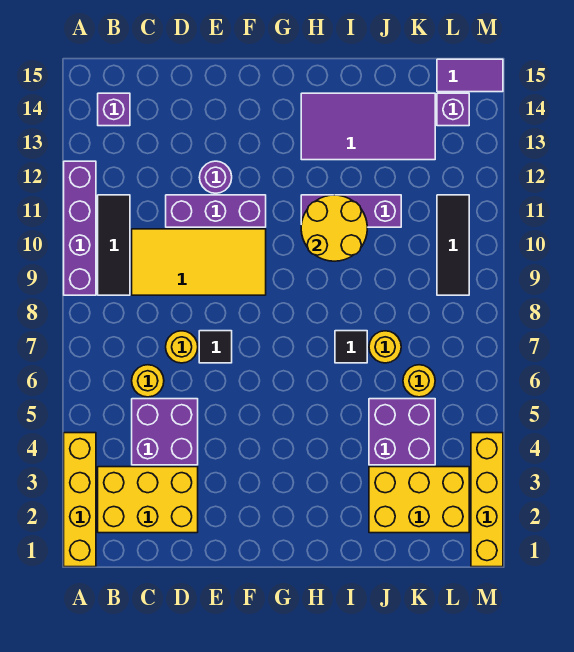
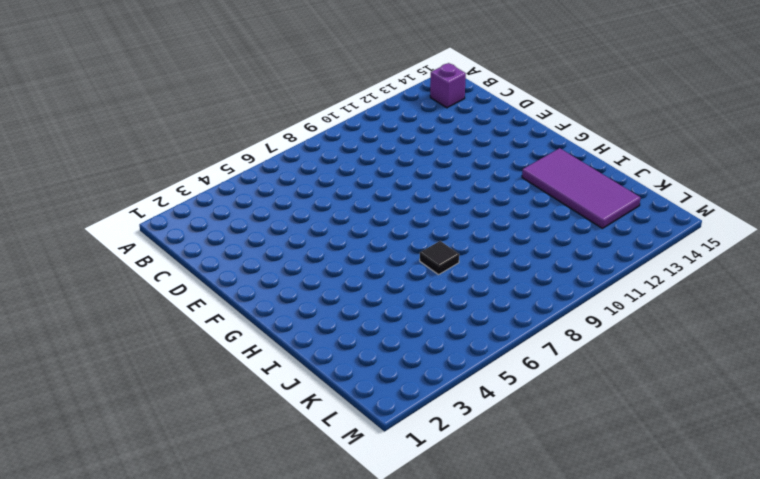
none -> yellow 1x4 brick [64,433,96,567]
none -> purple 1x4 brick [64,161,96,295]
none -> yellow 2x3 brick [98,467,198,533]

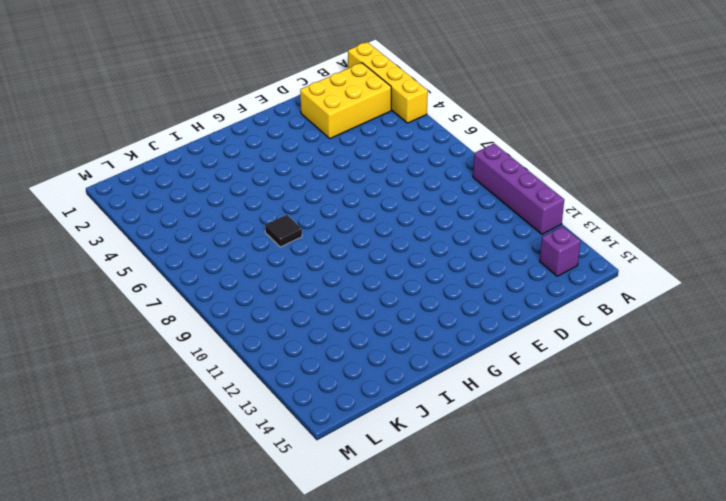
none -> black 1x3 tile [98,195,130,295]
none -> purple 2x2 brick [132,399,198,465]
none -> yellow 1x1 round brick [132,365,164,397]

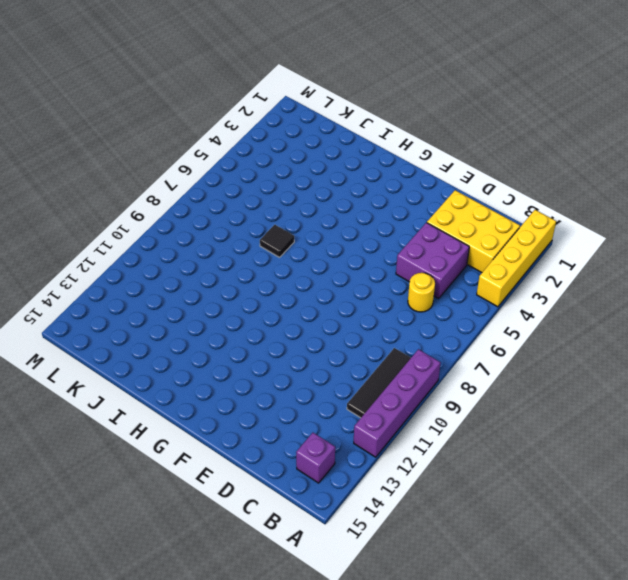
none -> yellow 2x4 tile [132,229,266,295]
none -> yellow 1x1 round brick [166,331,198,363]
none -> purple 1x3 brick [166,195,266,227]

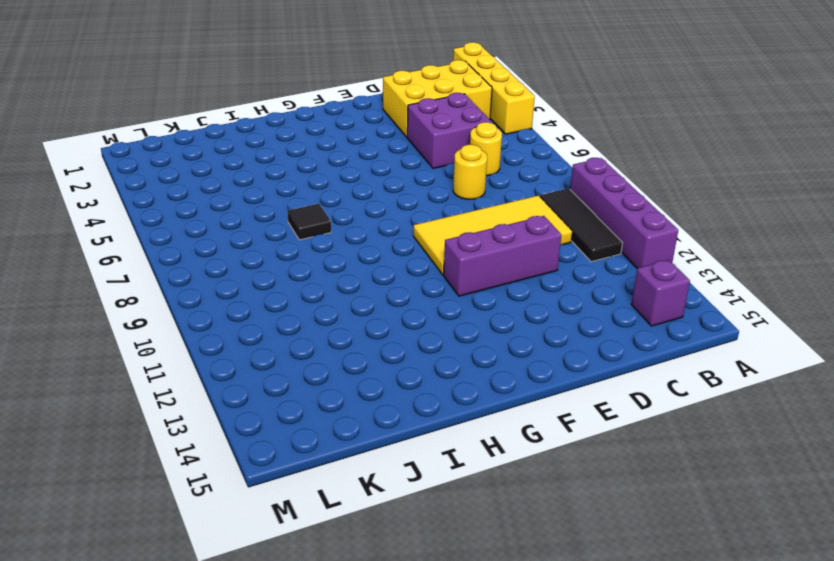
none -> black 1x1 tile [199,331,232,363]
none -> purple 1x1 round brick [199,161,232,193]
none -> purple 1x3 brick [301,195,401,227]

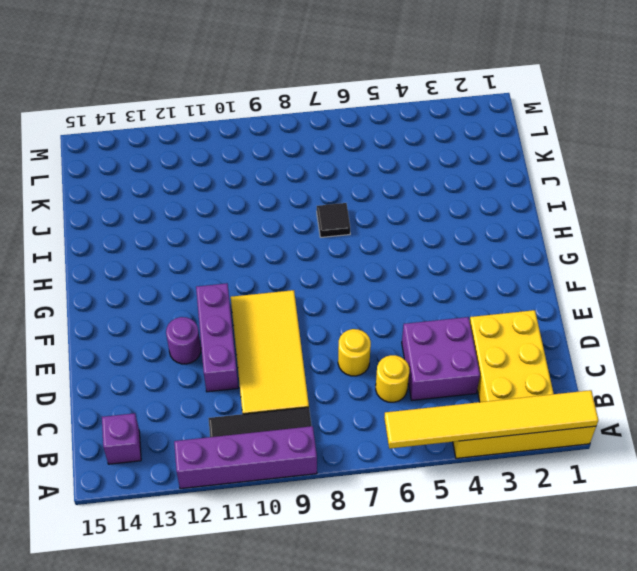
yellow 1x6 tile [384,390,598,449] -> none
none -> black 1x1 tile [199,331,232,363]
none -> purple 1x3 brick [301,195,401,227]
none -> purple 2x4 tile [301,93,435,160]

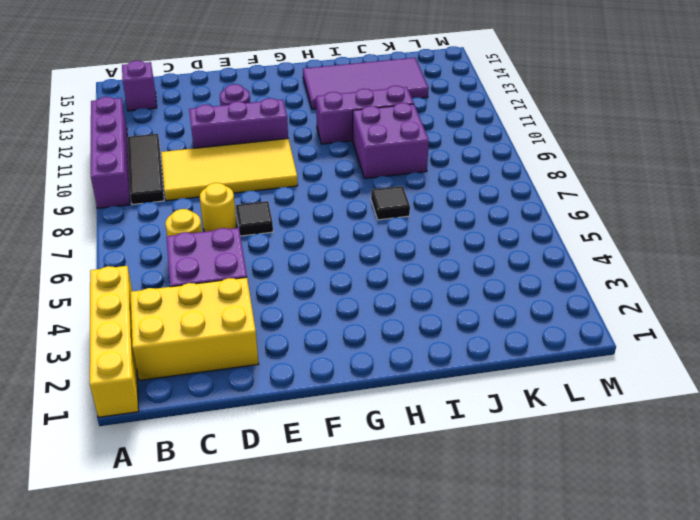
purple 2x2 brick [353,103,429,178] -> purple 2x2 brick moved to [369,399,435,465]
none -> yellow 2x3 brick [369,467,469,533]
none -> yellow 1x1 round brick [369,331,401,363]
none -> yellow 1x1 round brick [403,365,435,397]

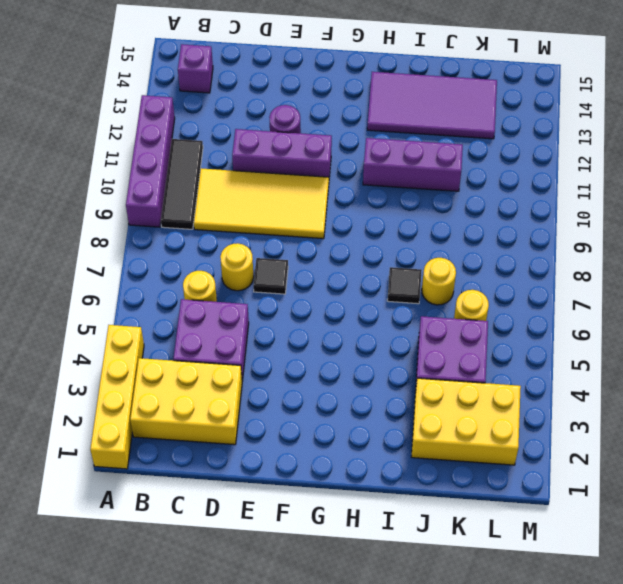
none -> black 1x3 tile [437,195,469,295]
none -> purple 1x1 brick [437,93,469,126]
none -> purple 1x2 tile [437,59,503,92]

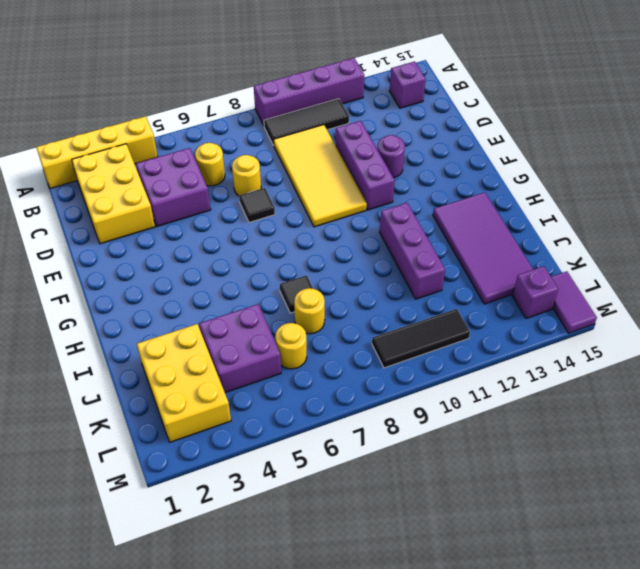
none -> yellow 1x4 brick [471,433,503,567]
none -> yellow 2x2 round brick [301,195,367,261]

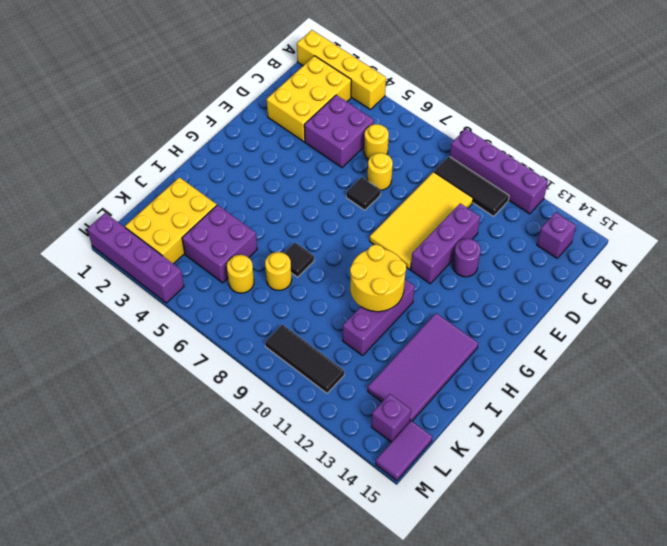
purple 1x4 brick [87,213,184,303] -> yellow 1x4 brick [471,433,503,567]

